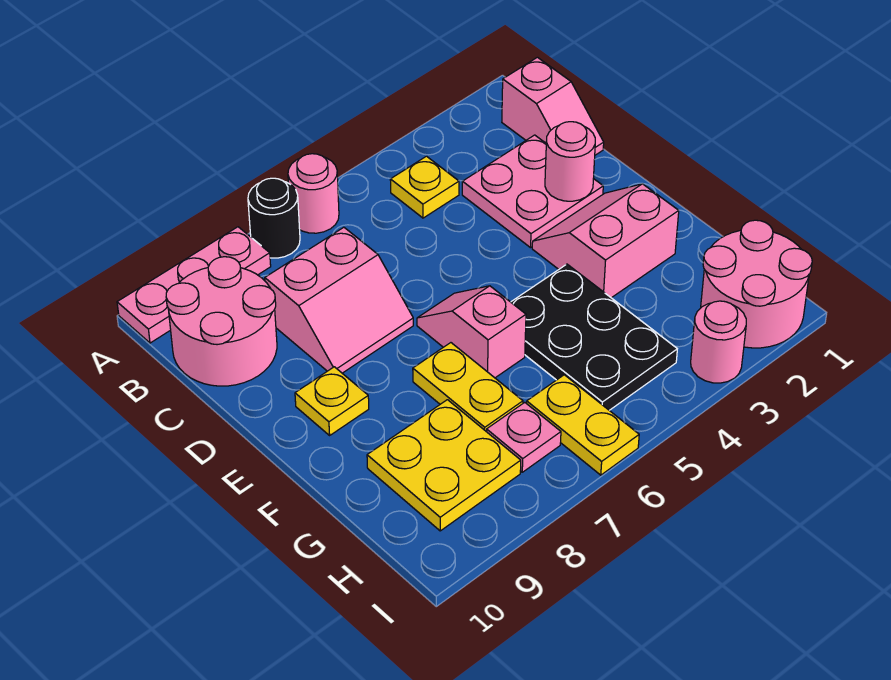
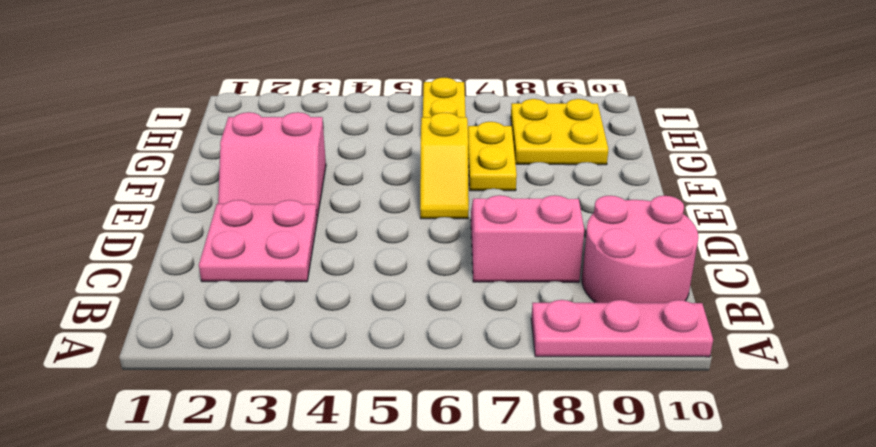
yellow 1x2 slope [420,113,469,219] -> pink 1x2 slope [417,286,526,378]
none -> pink 1x1 round brick [288,154,339,233]
none -> black 1x1 round brick [248,178,300,258]
none -> pink 1x2 slope [502,57,604,155]

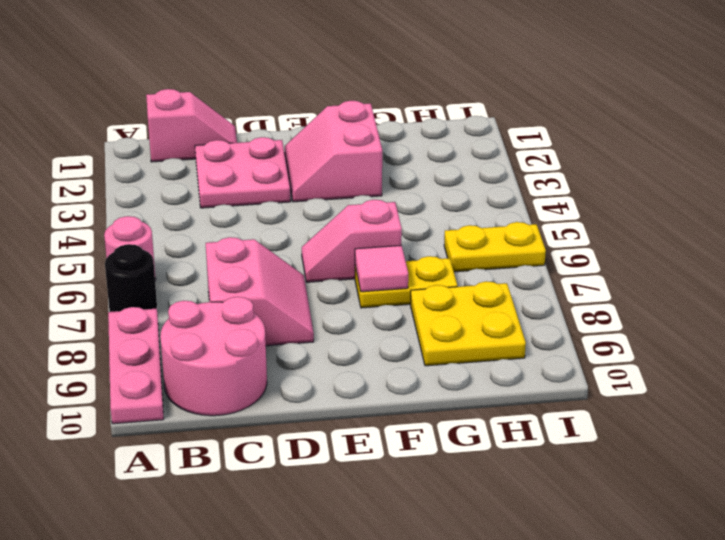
pink 1x1 tile [355,245,408,292] -> none
none -> yellow 1x1 plate [390,156,459,218]
none -> yellow 1x1 plate [295,367,369,435]
none -> black 2x3 plate [511,264,677,410]

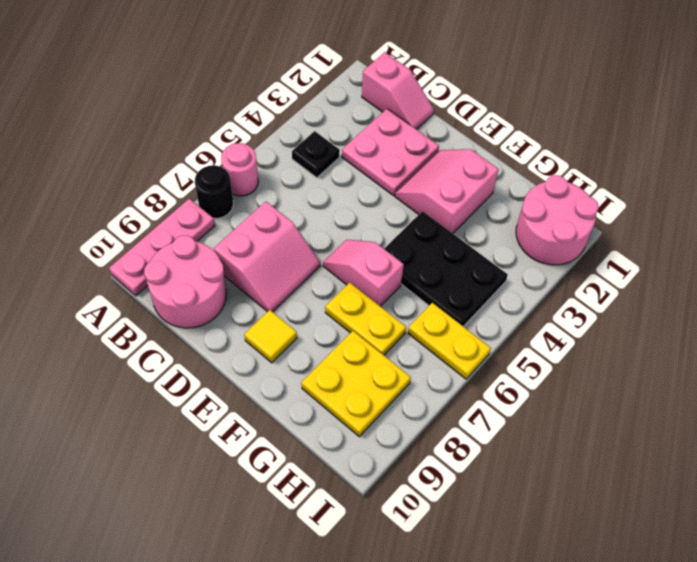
black 1x1 plate [292,131,340,178] -> yellow 1x1 plate [390,156,459,218]
yellow 1x1 tile [244,310,297,363] -> yellow 1x1 plate [295,367,369,435]
none -> pink 1x1 plate [487,402,561,472]
none -> pink 1x1 round brick [691,301,746,383]
none -> pink 1x1 round brick [545,122,595,201]

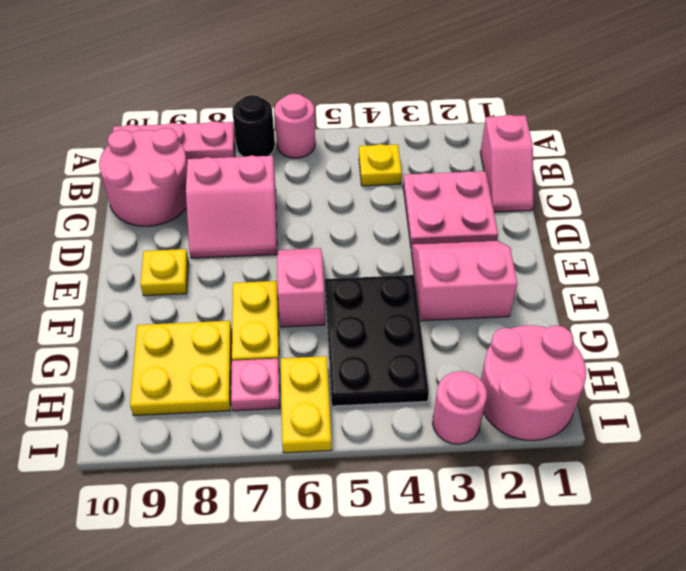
none -> pink 1x1 round brick [545,122,595,201]

